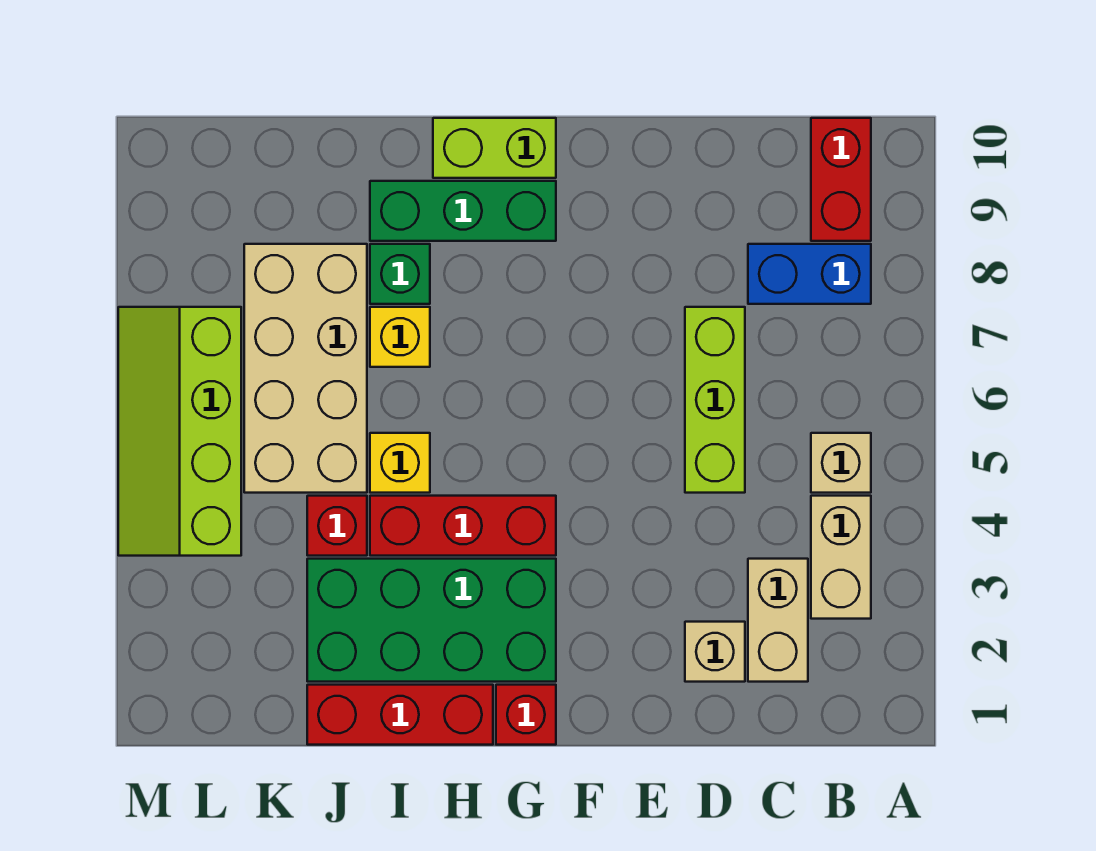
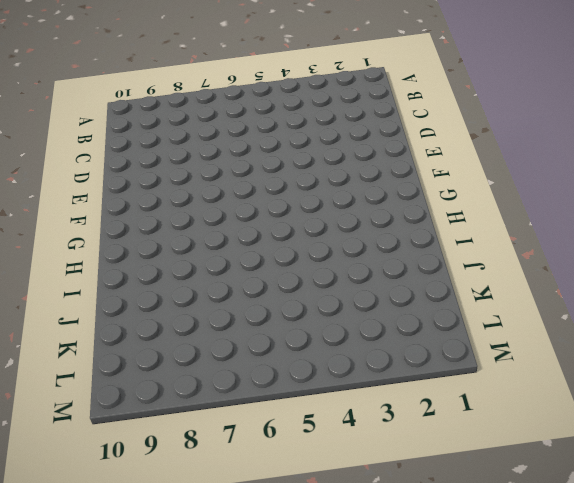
none -> tan 1x2 brick [811,496,871,619]
none -> tan 1x1 brick [811,433,871,493]
none -> blue 1x2 brick [748,244,871,304]

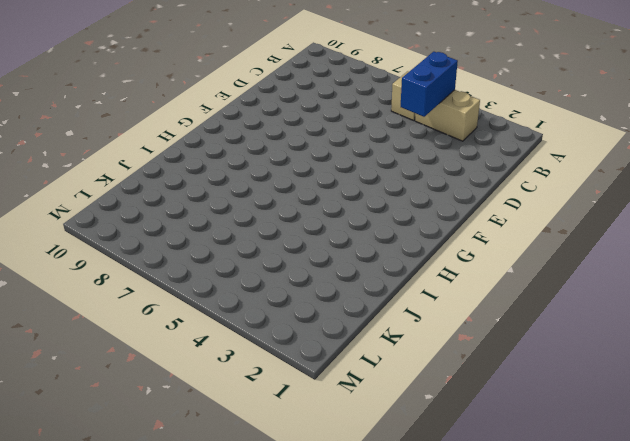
blue 1x2 brick [401,52,458,117] -> blue 1x2 brick moved to [748,244,871,304]
none -> red 1x2 brick [811,118,871,241]
none -> tan 1x2 brick [748,559,808,682]
none -> tan 1x1 brick [685,622,745,682]

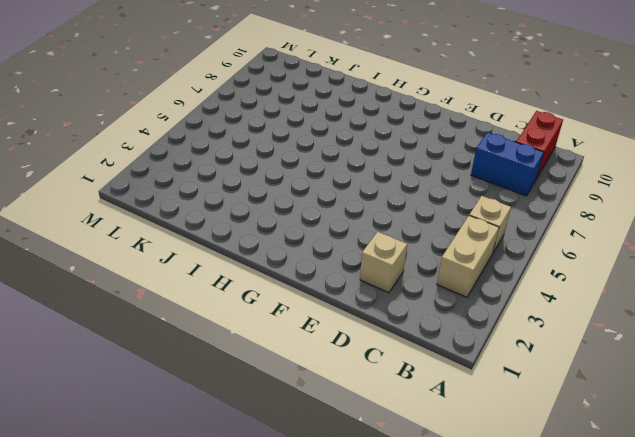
none -> tan 1x2 brick [748,559,808,682]
none -> lime 1x3 brick [685,307,745,493]
none -> red 1x1 brick [496,685,556,745]

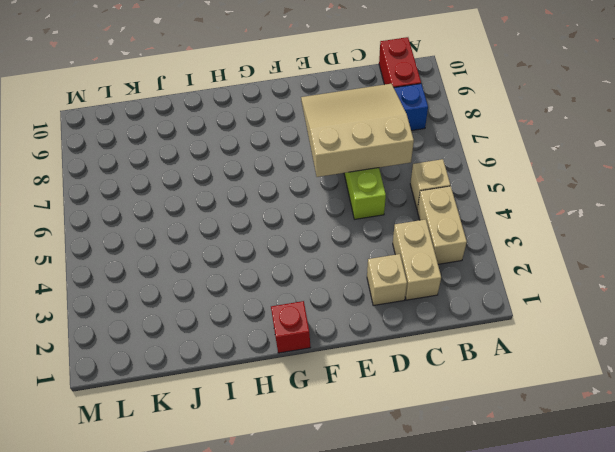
tan 3x3 slope [301,84,414,177] -> none
none -> green 2x4 brick [307,559,556,682]
none -> red 1x3 brick [370,496,556,556]
none -> green 1x3 brick [370,181,556,241]

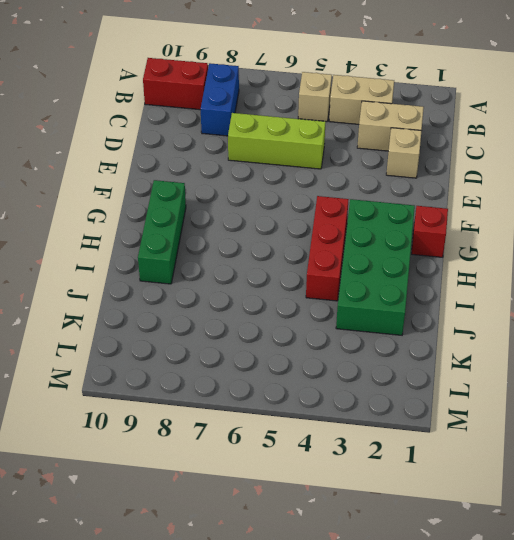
none -> lime 1x2 brick [433,118,556,178]
none -> red 1x3 brick [307,685,493,745]
none -> yellow 1x1 brick [370,433,430,493]

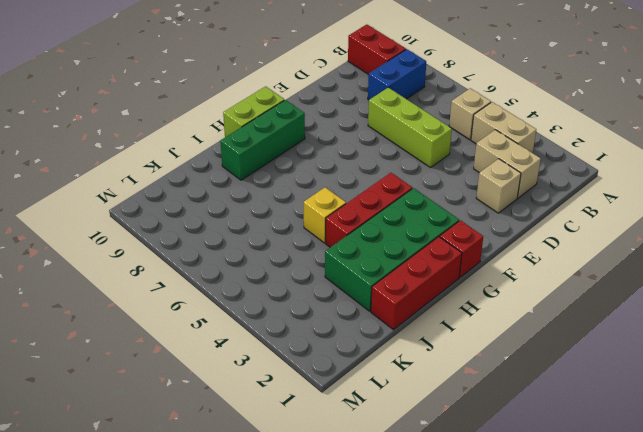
none -> yellow 1x1 brick [370,307,430,367]
none -> green 1x1 brick [370,244,430,304]
none -> red 1x1 brick [307,496,367,556]

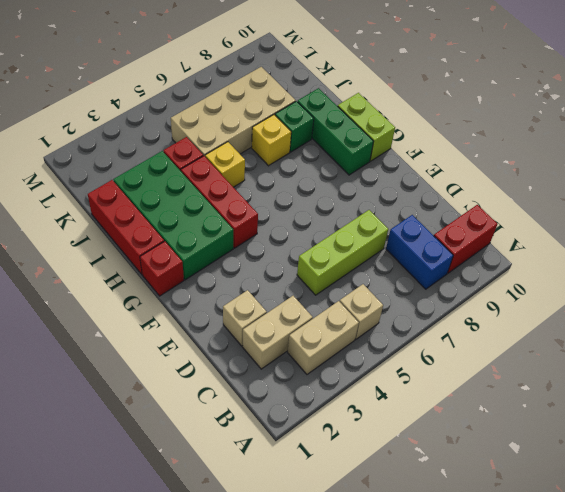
none -> lime 2x4 slope [118,307,241,556]

